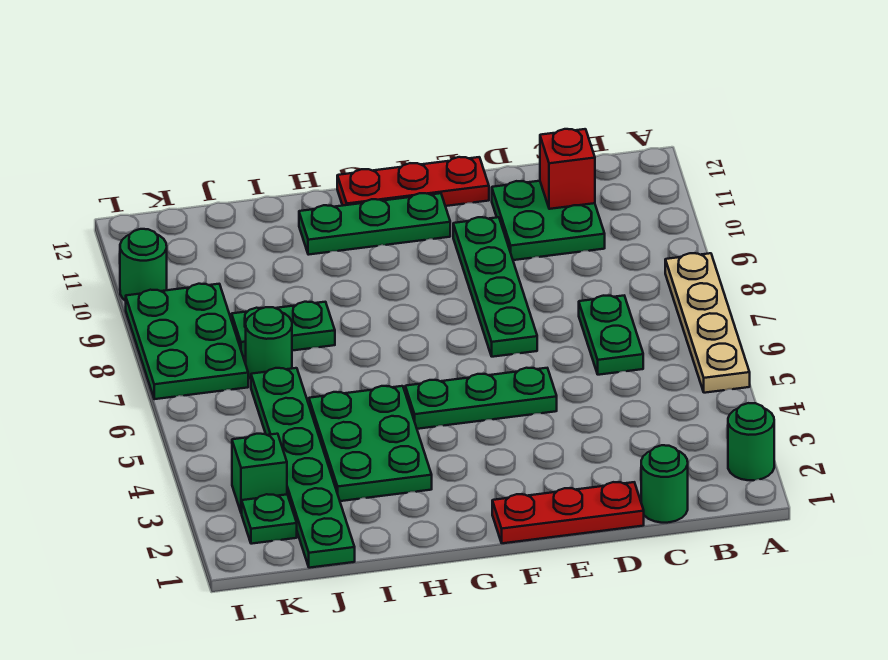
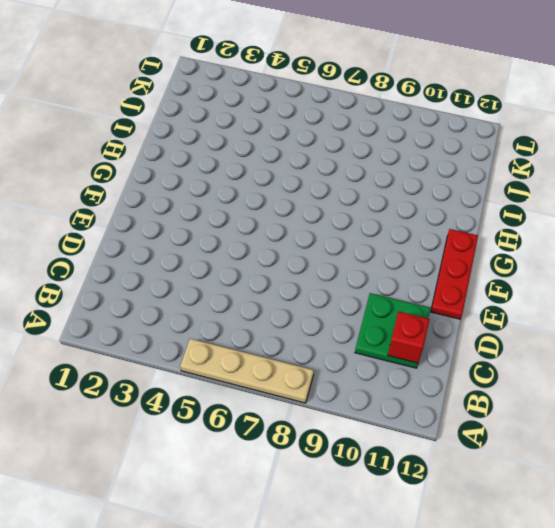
none -> green 1x1 round brick [728,403,774,480]
none -> green 1x1 round brick [641,445,688,523]
none -> green 1x2 plate [579,296,643,375]

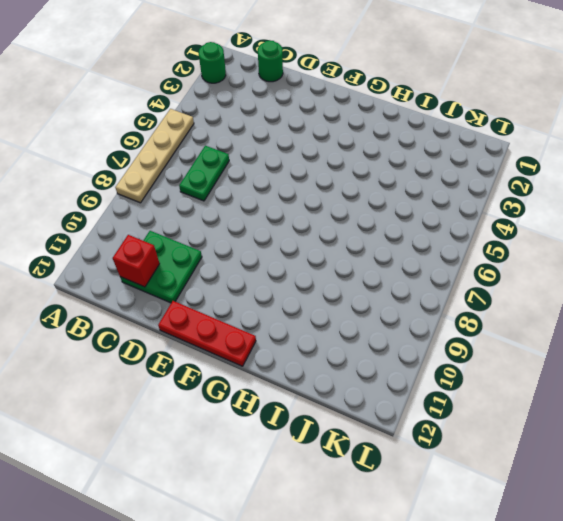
none -> red 1x3 plate [492,482,644,543]
none -> green 1x3 plate [405,368,557,429]
none -> green 1x4 plate [453,217,537,357]

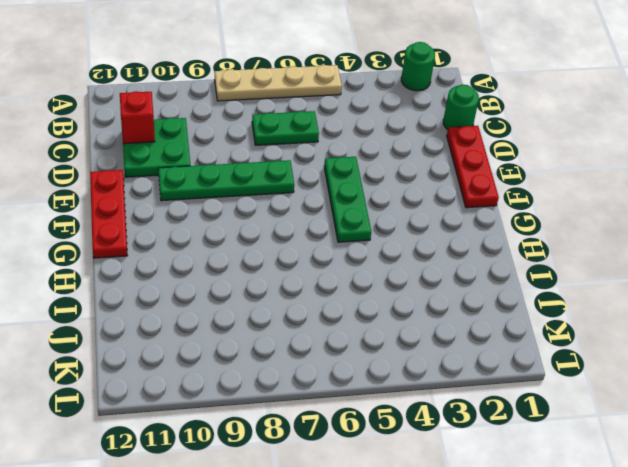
none -> green 1x3 plate [299,193,450,255]
none -> green 2x3 plate [309,386,432,501]
none -> green 1x2 plate [232,302,335,357]

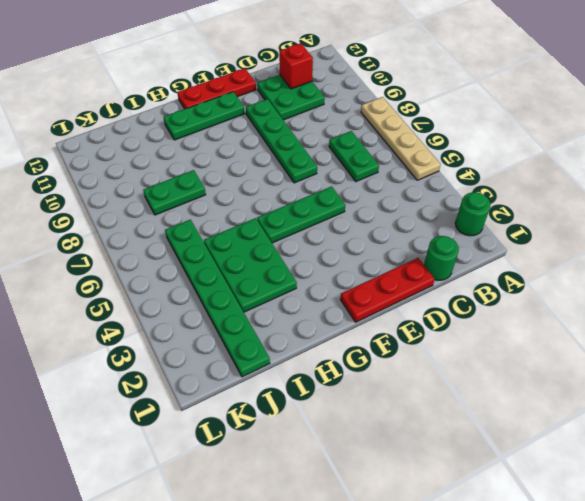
none -> green 1x1 round brick [246,307,292,379]
none -> green 1x1 plate [242,494,297,544]
none -> green 1x1 brick [232,434,287,514]

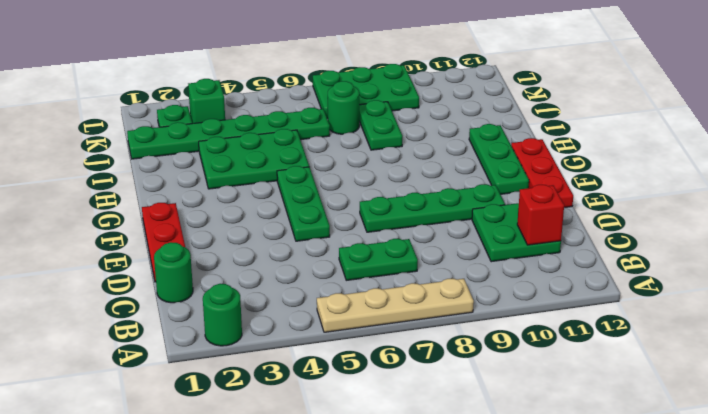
none -> green 1x1 round brick [120,229,167,301]

